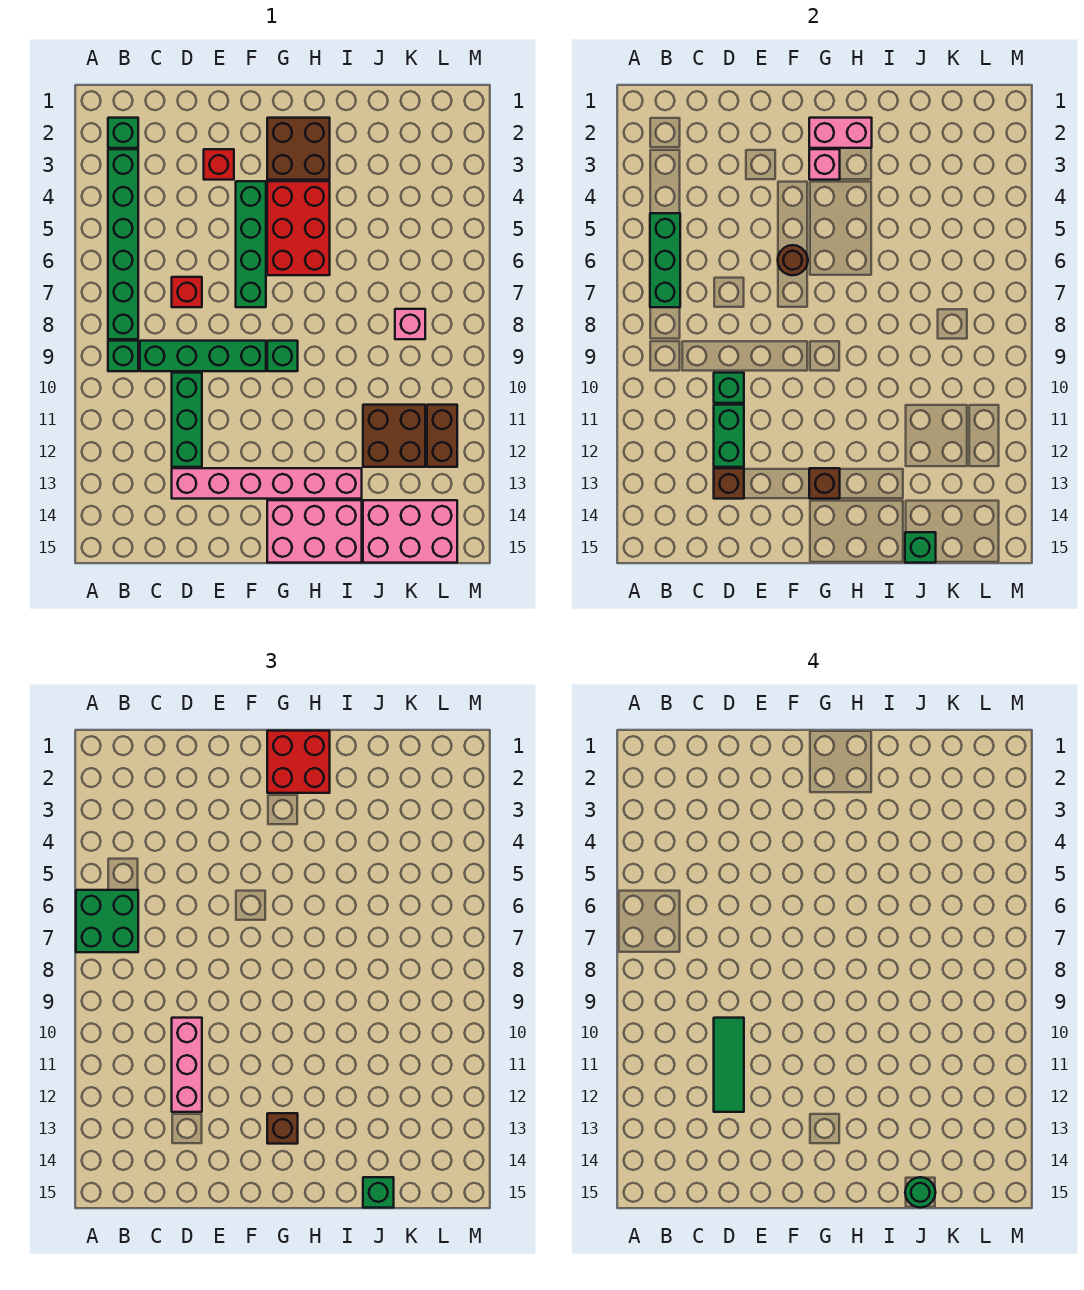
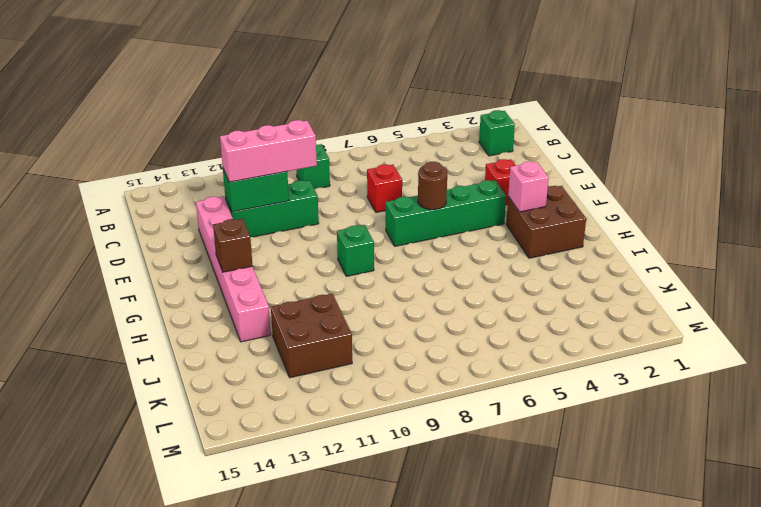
none -> green 1x6 brick [108,149,138,339]
none -> green 1x4 brick [140,341,266,371]
none -> red 2x3 brick [267,181,330,275]
none -> pink 2x3 brick [267,500,362,563]

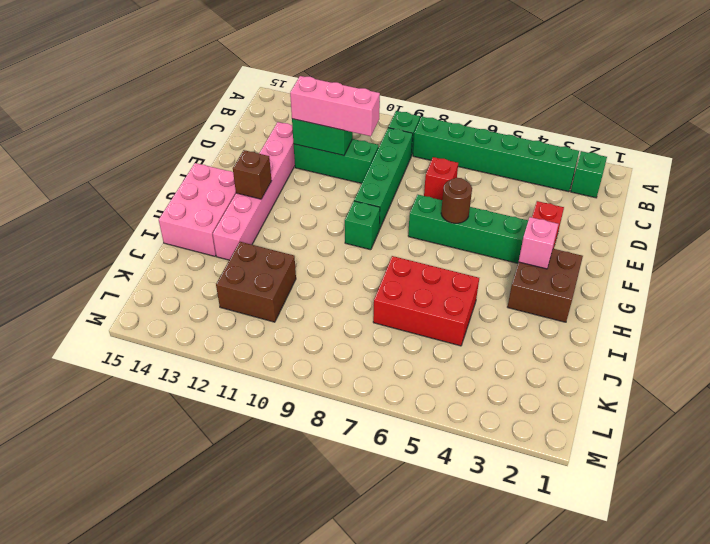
red 2x3 brick [373,256,479,346] -> red 2x3 brick moved to [267,181,330,275]
none -> pink 2x3 brick [363,500,457,563]
none -> pink 1x1 brick [395,309,425,339]
none -> brown 1x2 brick [427,405,457,467]
none -> green 1x3 brick [650,213,680,307]

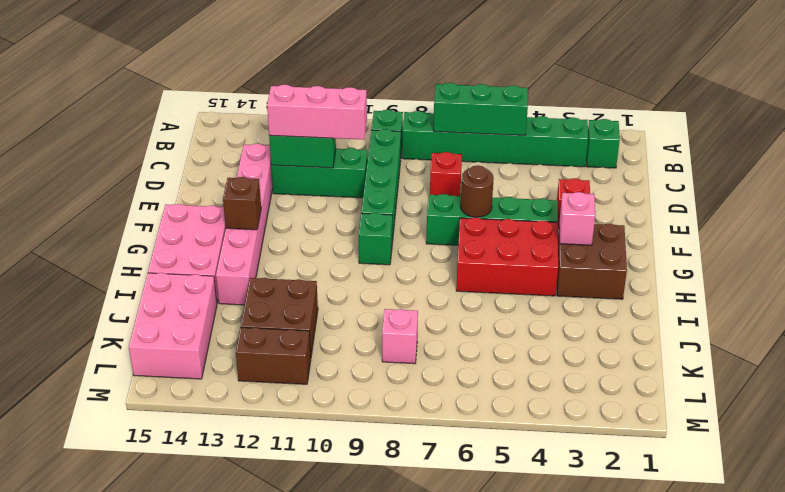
none -> green 1x1 brick [714,373,744,403]
none -> brown 1x1 brick [714,468,744,499]
none -> pink 1x2 brick [809,118,872,148]
none -> green 1x1 brick [905,532,936,563]

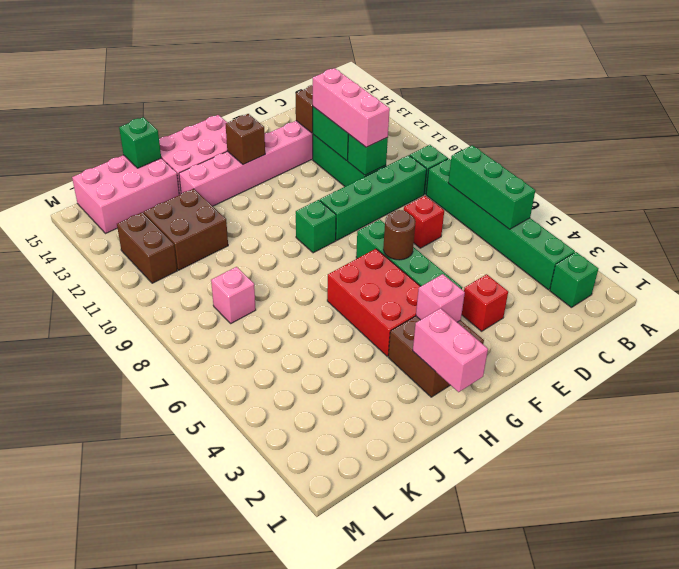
pink 1x2 brick [413,308,488,392] -> pink 1x2 brick turned to [809,118,872,148]
none -> green 2x2 brick [76,890,138,952]
none -> red 2x2 brick [267,731,330,793]
none -> brown 1x1 brick [267,1113,298,1144]
none -> green 1x1 brick [363,1177,394,1208]

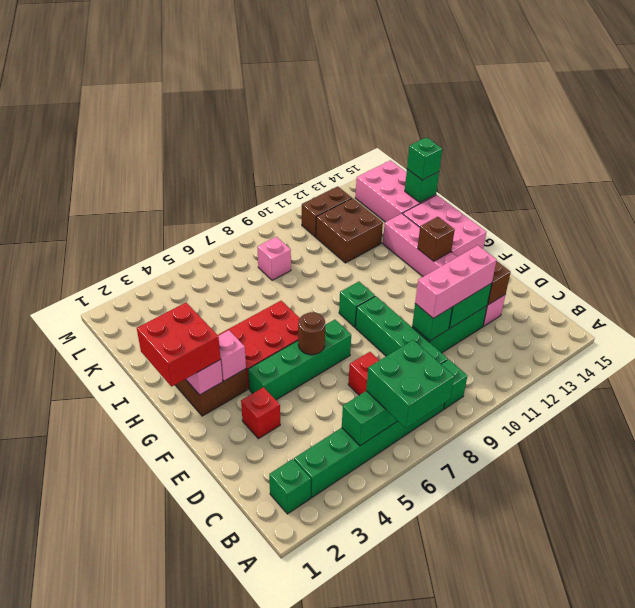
none -> brown 1x1 brick [267,1113,298,1144]
none -> green 1x3 tile [714,1018,744,1112]
none -> green 1x1 round brick [905,1177,935,1208]

